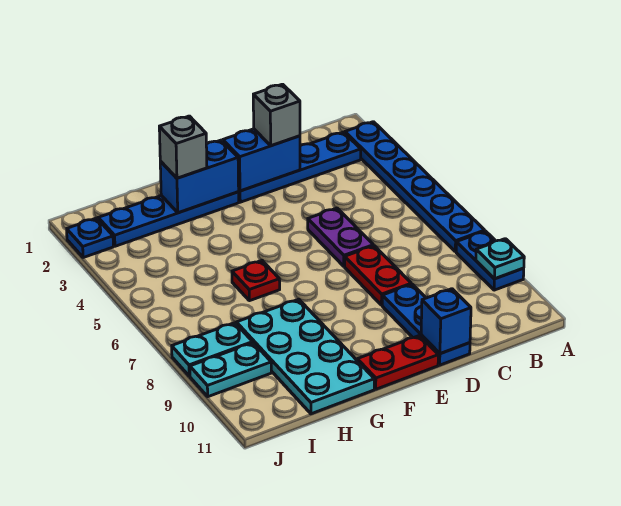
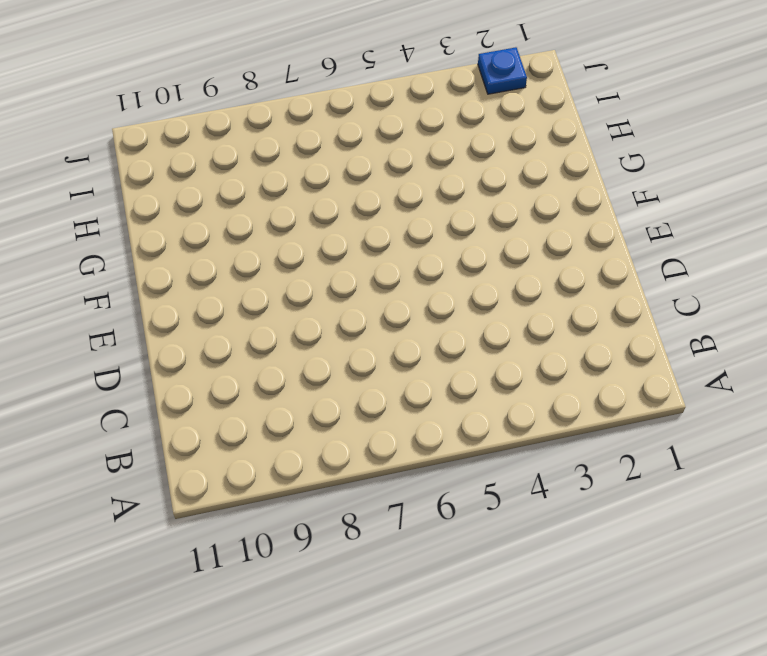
none -> blue 1x6 plate [345,122,485,252]
none -> blue 1x2 plate [456,231,524,290]
none -> blue 1x4 plate [239,132,361,202]

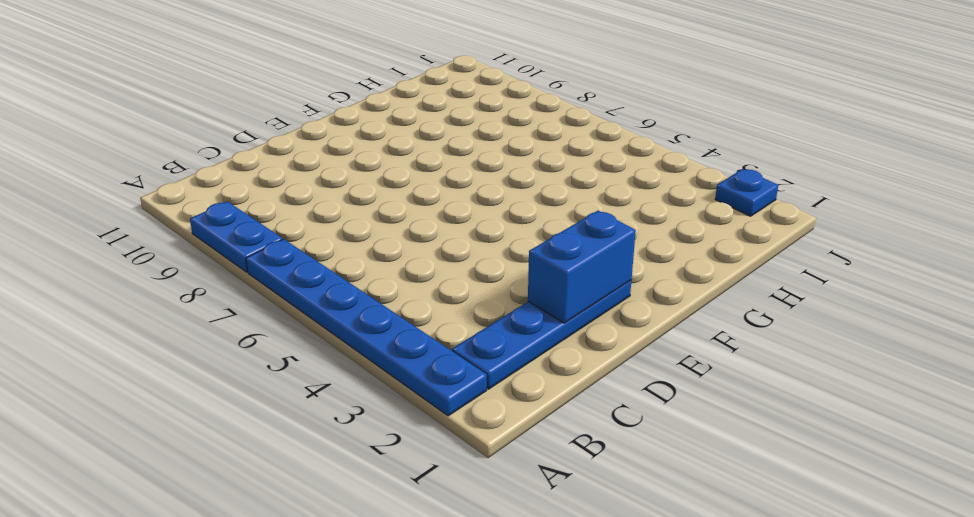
none -> purple 1x2 plate [308,208,373,266]
none -> red 1x2 plate [345,246,411,305]
none -> blue 1x3 plate [382,284,470,365]

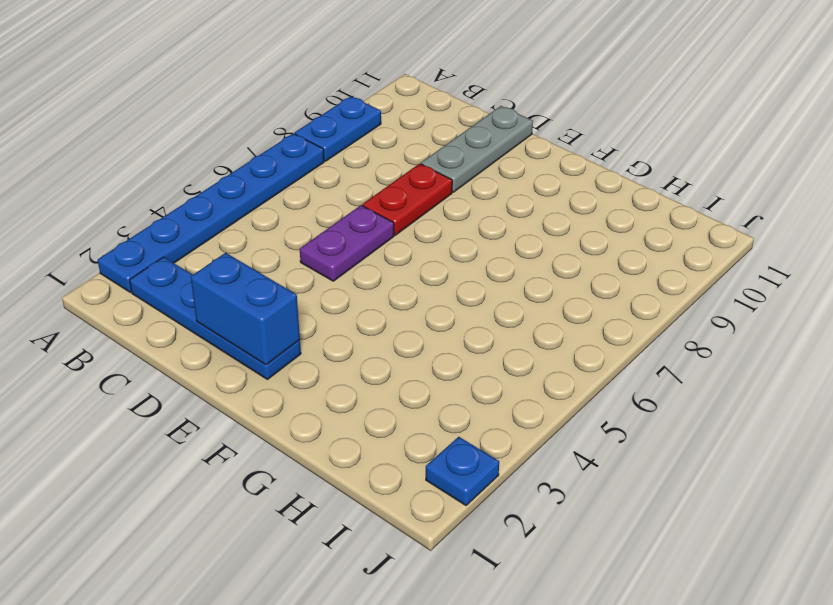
grey 1x3 plate [421,106,533,192] -> blue 1x3 plate [382,284,470,365]
none -> red 1x2 plate [357,336,438,389]
none -> blue 1x4 plate [98,192,239,246]
none -> red 1x1 plate [232,261,280,301]

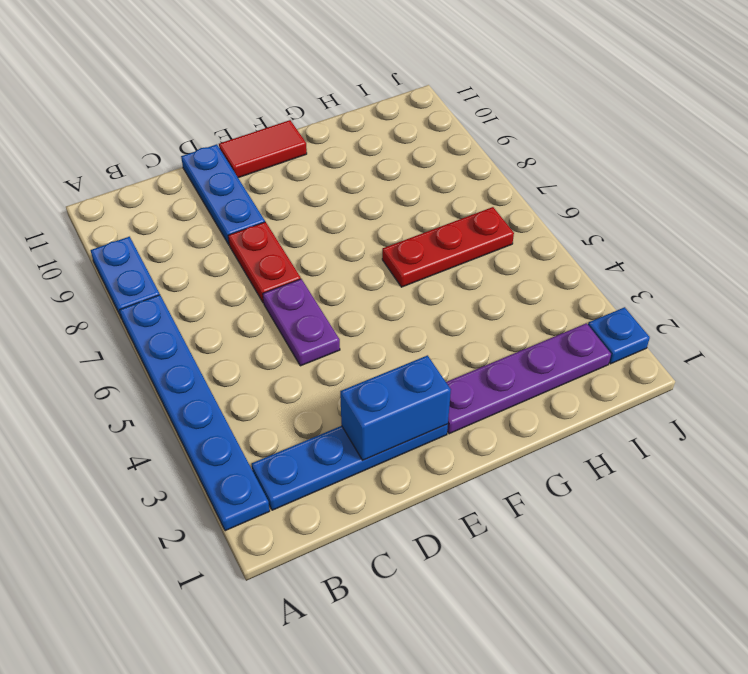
red 1x2 tile [219,120,307,178] -> red 1x2 plate [357,336,438,389]
purple 1x4 plate [446,323,611,434] -> blue 1x4 plate [98,192,239,246]
red 1x3 plate [382,207,514,287] -> red 1x1 plate [232,261,280,301]
none -> cyan 2x4 plate [236,299,374,414]
none -> cyan 1x2 plate [172,323,253,376]
none -> cyan 1x2 plate [190,343,271,397]

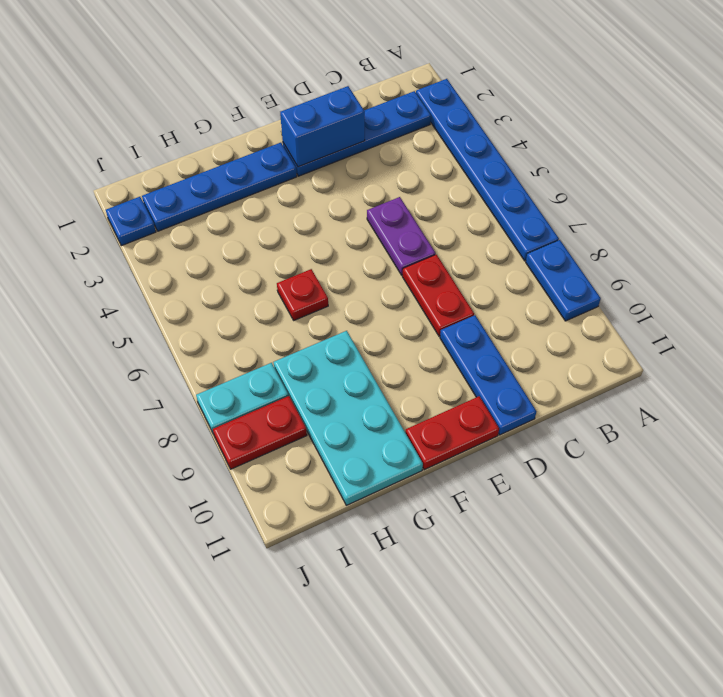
red 1x2 plate [213,396,307,469] -> cyan 1x2 plate [190,343,271,397]
none -> cyan 1x1 plate [476,239,524,279]
none -> blue 1x1 brick [421,289,471,353]
none -> blue 1x2 brick [160,140,239,213]

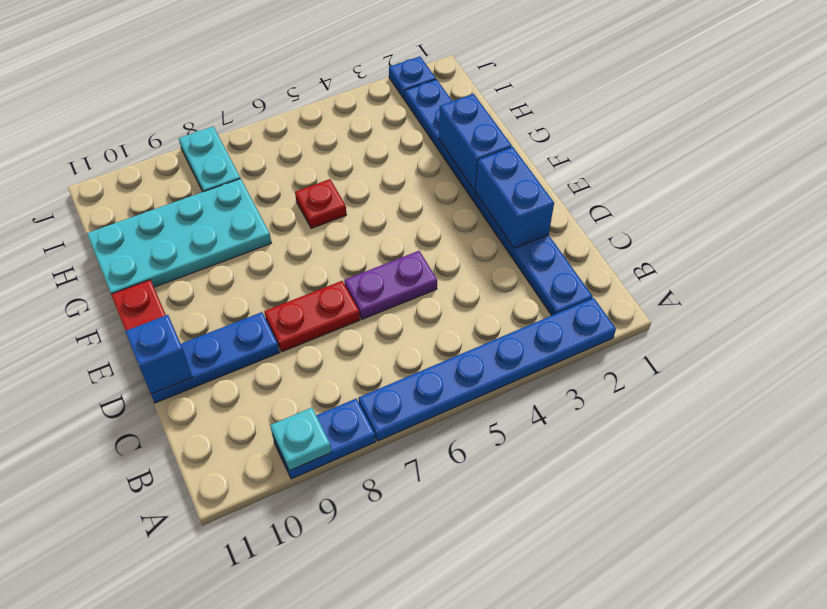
none -> cyan 1x2 plate [190,343,271,397]
none -> grey 1x1 brick [253,84,300,146]
none -> grey 1x1 brick [159,116,207,178]

